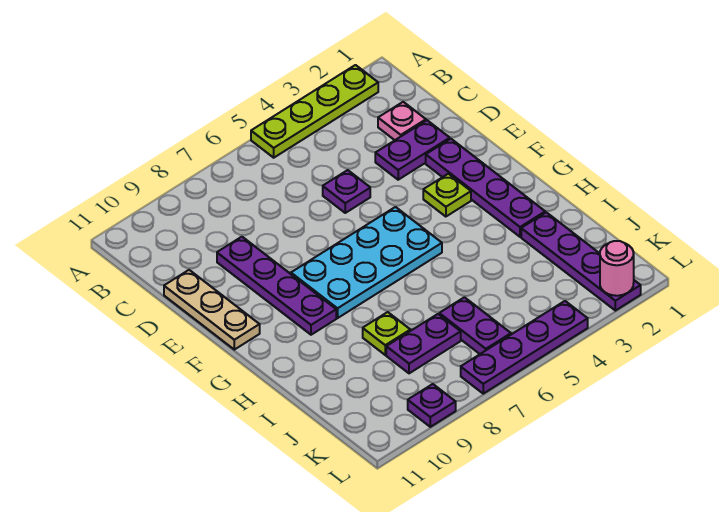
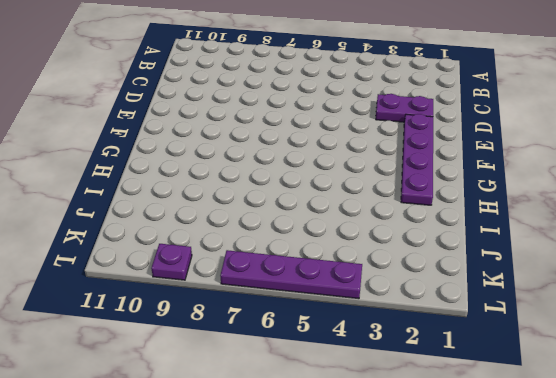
none -> lime 1x4 plate [251,65,378,158]
none -> pink 1x1 plate [378,102,426,140]
none -> purple 1x1 plate [323,170,370,213]

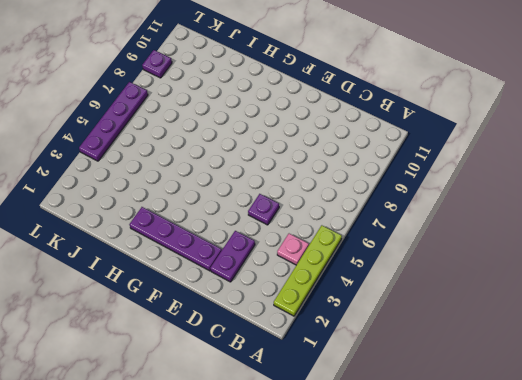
pink 1x1 plate [277,234,309,265] -> pink 1x1 plate moved to [378,102,426,140]
none -> purple 1x4 plate [217,237,336,335]
none -> tan 1x3 plate [164,270,260,350]
none -> lime 1x1 plate [423,174,471,217]

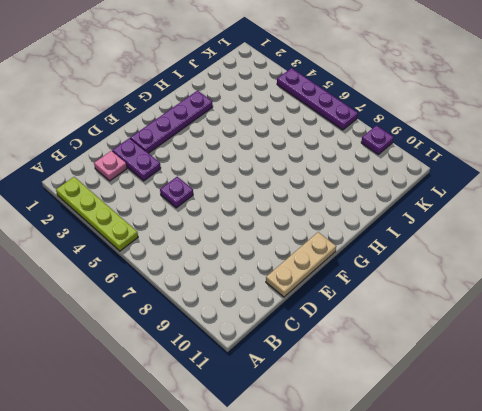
none -> purple 1x4 plate [217,237,336,335]
none -> lime 1x1 plate [423,174,471,217]
none -> cyan 2x4 plate [291,207,442,318]

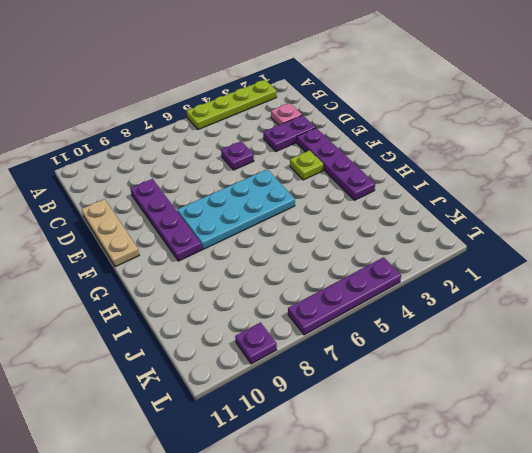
none -> purple 1x4 plate [521,212,641,311]
none -> lime 1x1 plate [363,312,410,355]
none -> purple 1x2 plate [439,297,511,354]

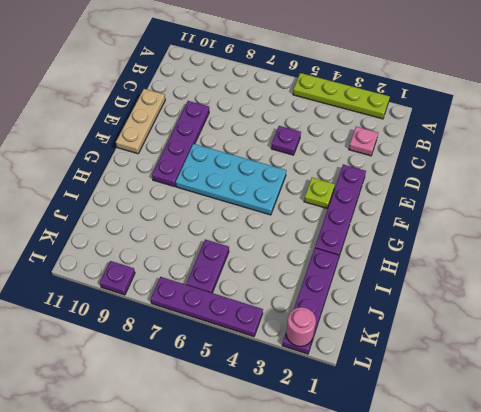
none -> purple 1x2 plate [375,120,450,180]
none -> lime 1x1 plate [363,312,410,355]
none -> purple 1x2 plate [386,314,461,373]

